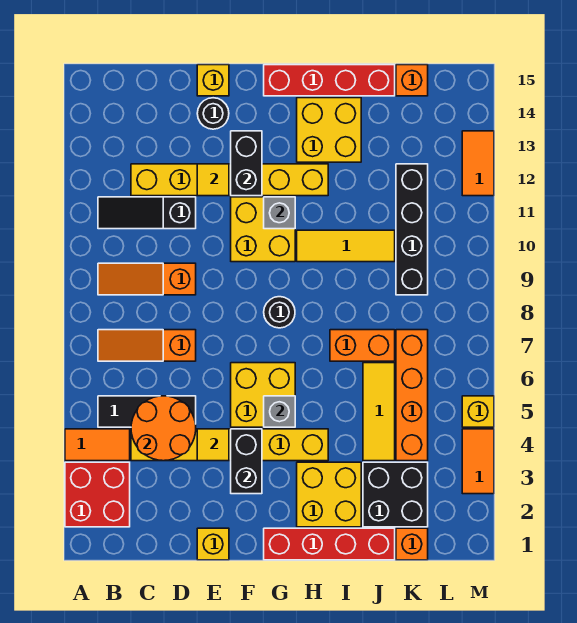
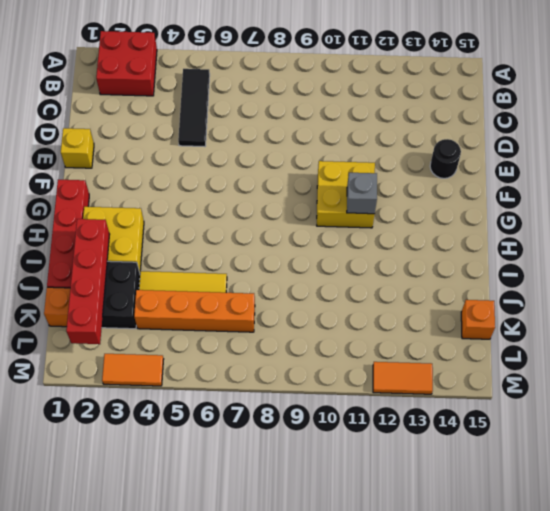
red 1x4 brick [66,219,110,344] -> red 1x4 brick moved to [264,65,395,96]
none -> orange 1x2 tile [65,429,130,461]
none -> orange 1x3 slope [98,330,196,361]
none -> orange 1x3 slope [98,263,196,295]
none -> black 1x3 slope [98,197,196,229]

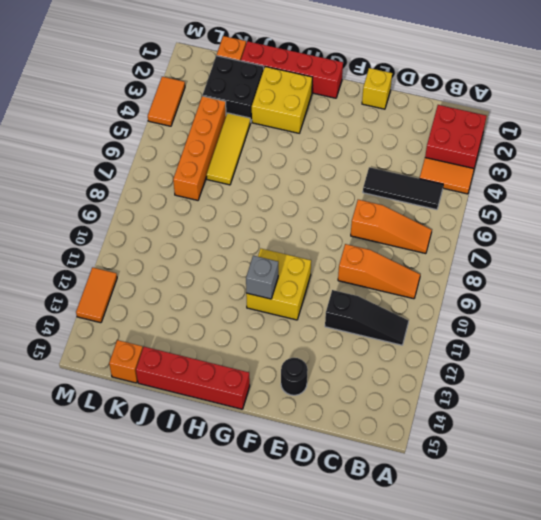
none -> yellow 1x6 brick [131,429,328,461]
none -> yellow 1x6 brick [131,164,328,196]
none -> yellow 1x1 brick [197,65,229,96]
none -> yellow 2x2 brick [231,363,295,427]

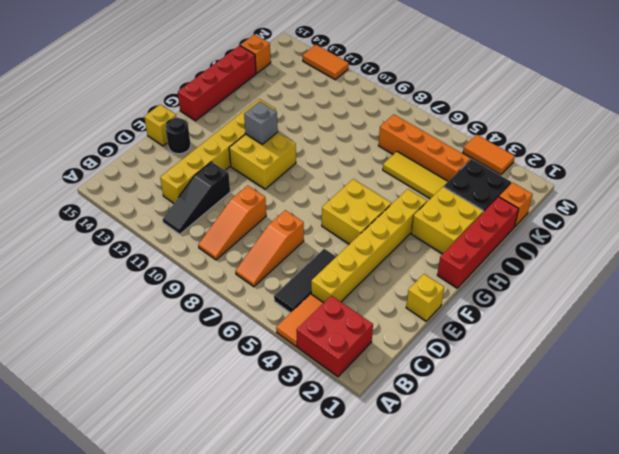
none -> black 1x1 round brick [264,297,295,328]
none -> yellow 1x3 tile [297,230,395,262]
none -> yellow 2x2 brick [297,98,361,162]
none -> orange 1x2 brick [330,330,395,361]

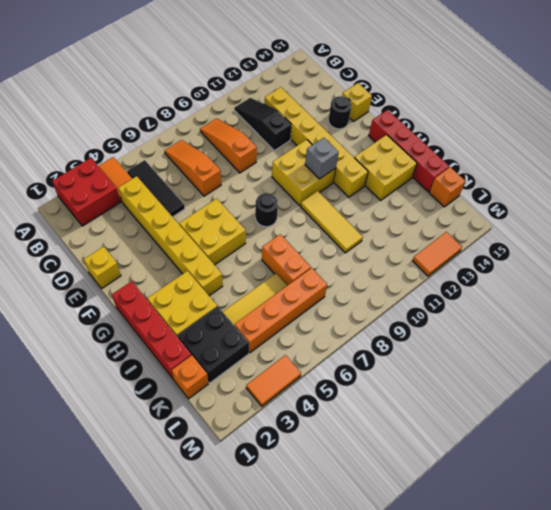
none -> black 1x4 brick [396,164,428,295]
none -> yellow 1x1 brick [462,396,494,427]
none -> orange 2x2 round brick [131,396,196,461]
none -> yellow 1x1 tile [197,429,229,461]

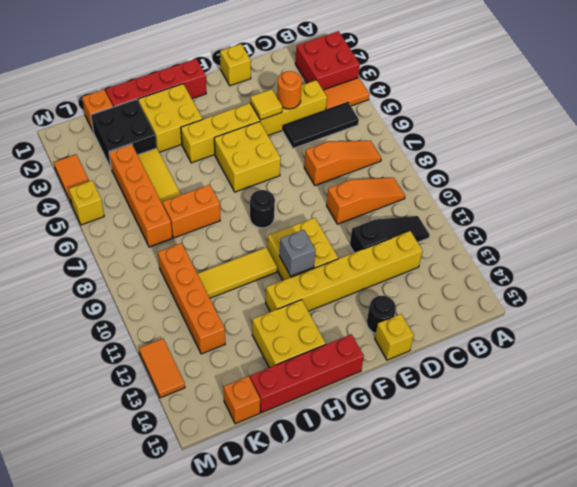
orange 1x1 round brick [277,71,302,109] -> orange 2x2 round brick [131,396,196,461]
orange 1x4 brick [158,243,225,354] -> black 1x4 brick [396,164,428,295]
none -> yellow 1x1 tile [197,164,229,196]
none -> black 1x2 brick [231,429,262,494]
none -> black 1x2 brick [231,131,262,196]
none -> grey 1x1 brick [264,396,295,427]

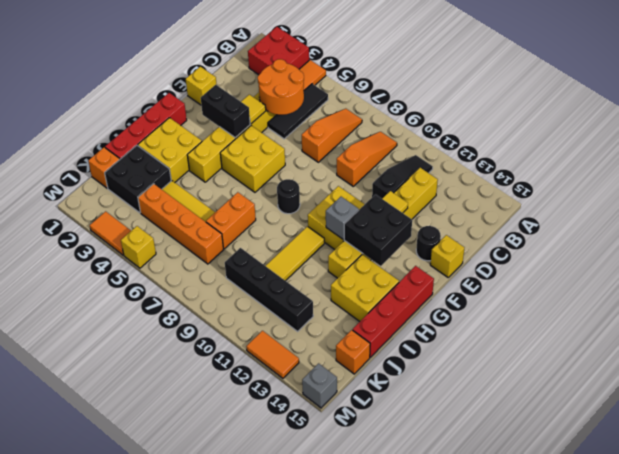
black 2x2 brick [344,194,412,266] -> black 1x2 brick [231,131,262,196]
grey 1x1 brick [302,363,337,408] -> grey 1x1 brick moved to [264,396,295,427]

